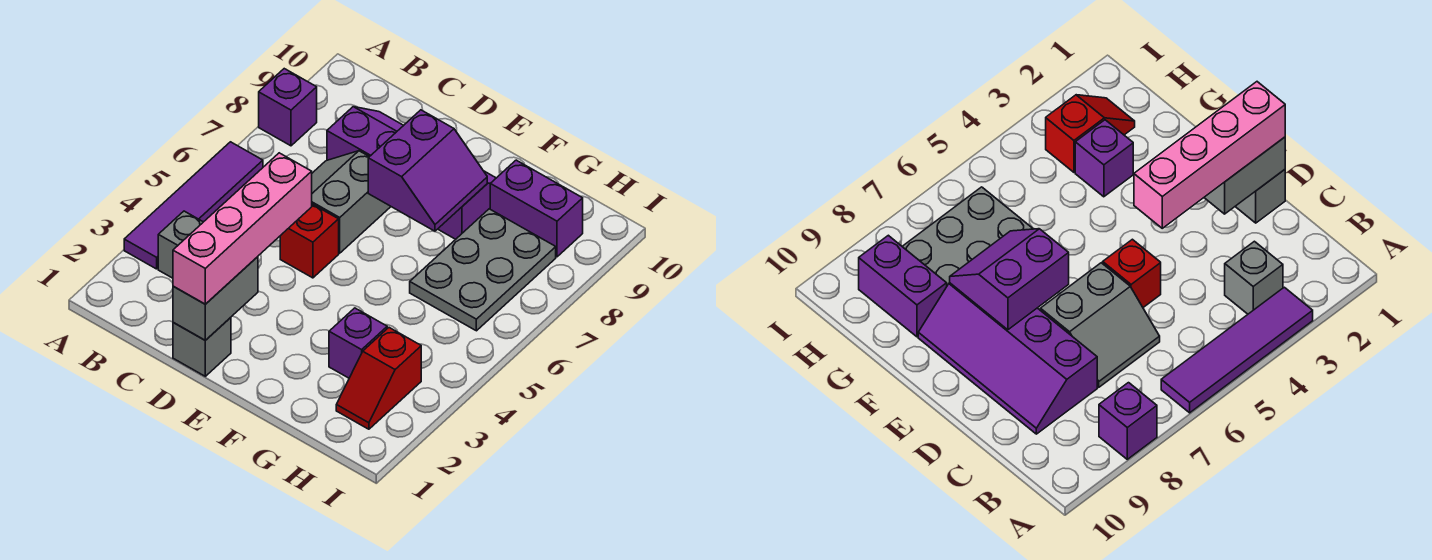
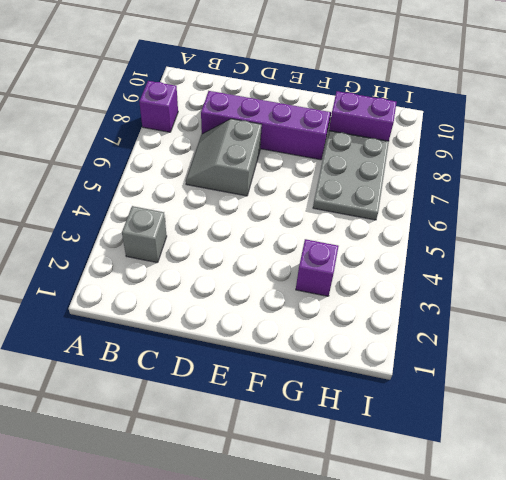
none -> purple 1x4 tile [124,142,263,269]
none -> grey 1x1 brick [173,317,231,376]
none -> red 1x1 brick [280,204,339,278]

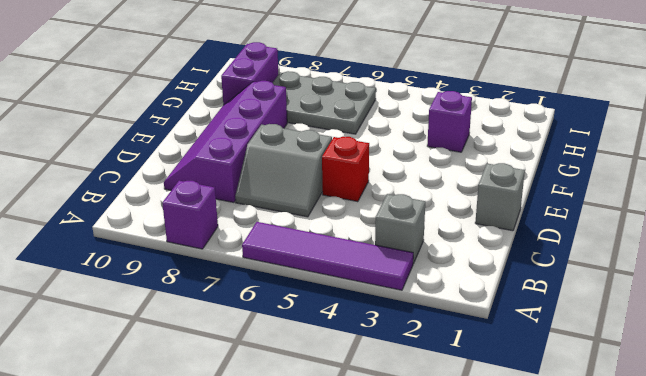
none -> red 1x2 slope [336,328,421,429]
none -> grey 1x2 brick [173,257,258,340]
none -> purple 2x2 slope [368,110,487,231]

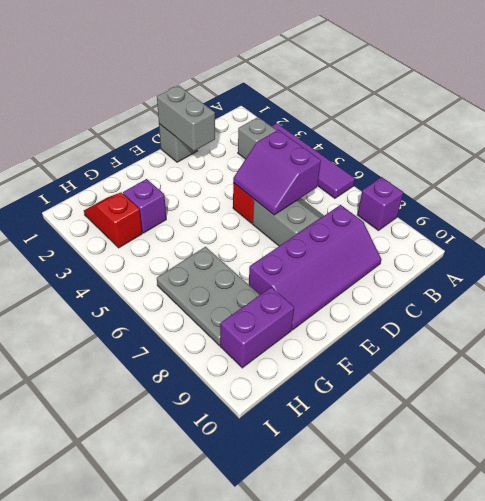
purple 2x2 slope [233,130,321,215] -> purple 2x2 slope moved to [368,110,487,231]
none -> pink 1x4 brick [173,153,312,304]

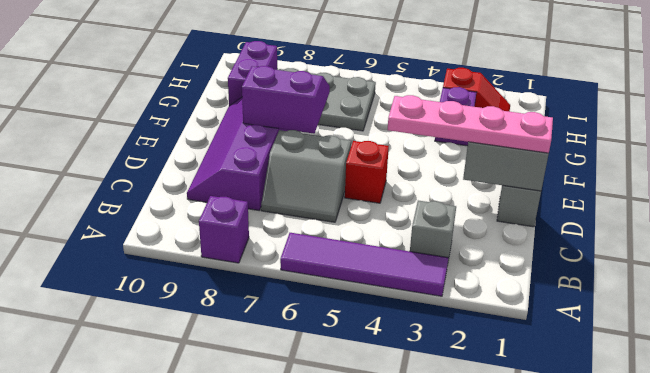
pink 1x4 plate [388,95,553,153] -> pink 1x4 brick [173,153,312,304]

